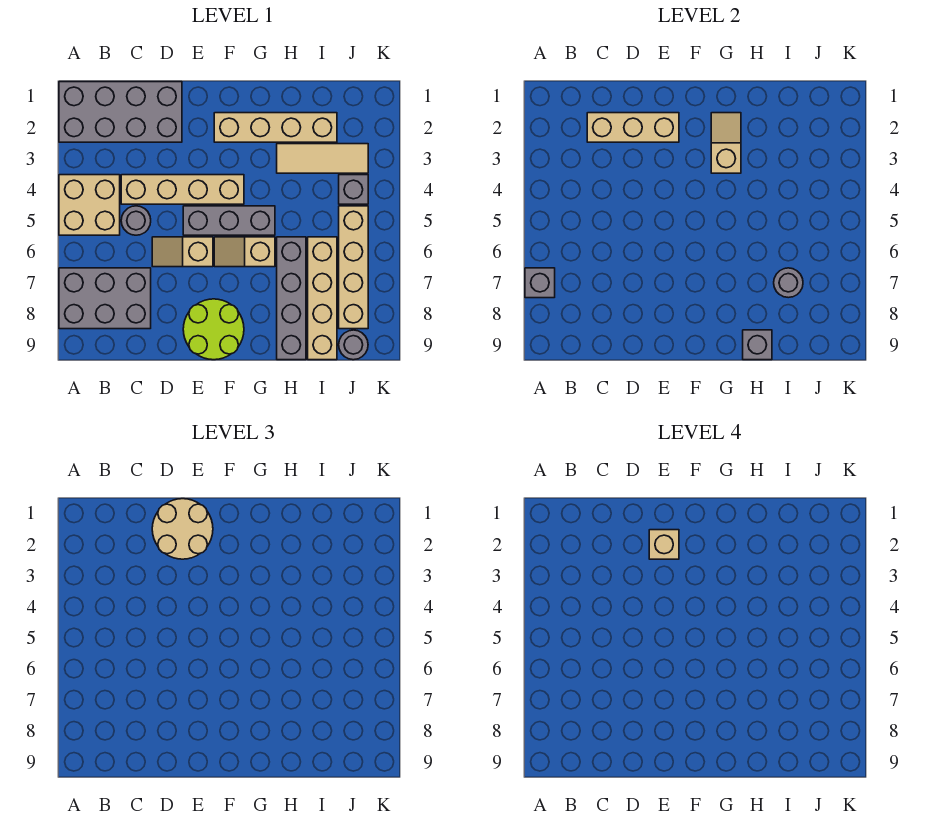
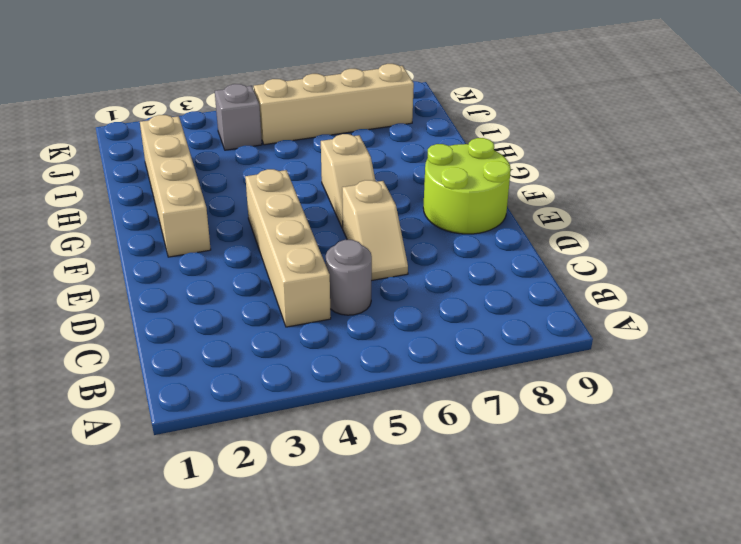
none -> grey 2x4 brick [59,82,182,142]
none -> tan 2x2 brick [59,175,120,235]
none -> grey 2x3 brick [59,268,151,329]

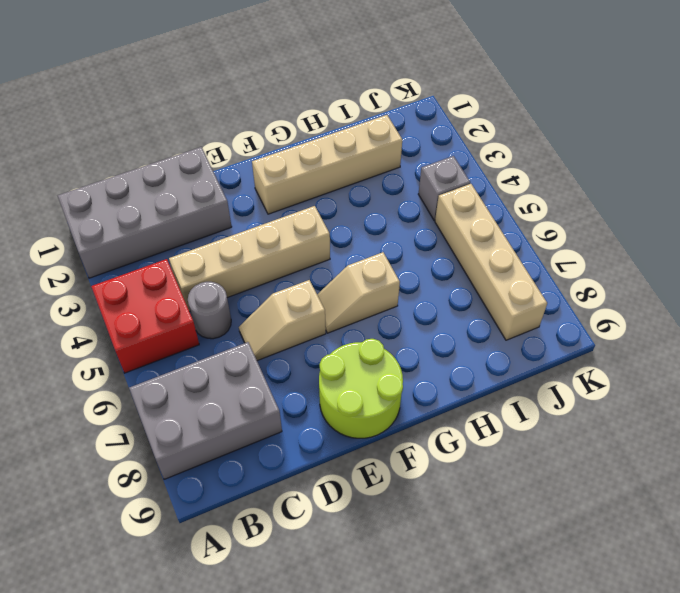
red 2x2 brick [91,259,199,373] -> tan 2x2 brick [59,175,120,235]
none -> grey 1x3 brick [183,206,275,235]
none -> tan 1x3 tile [277,144,368,173]
none -> grey 1x4 brick [277,237,306,360]

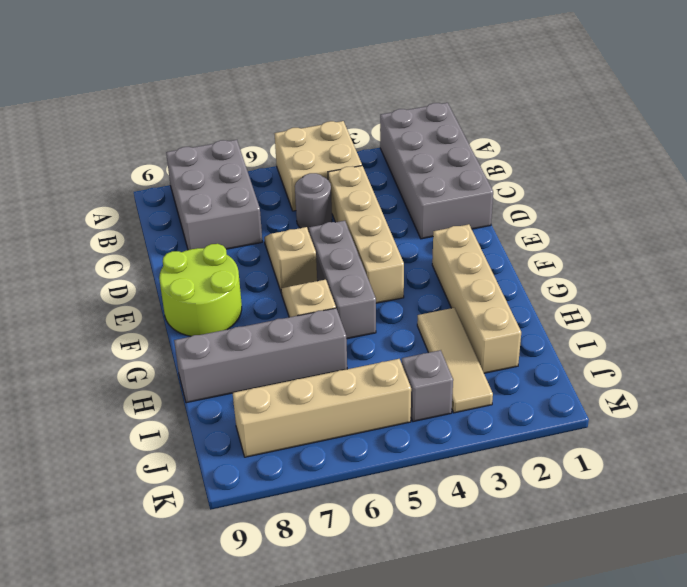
none -> tan 1x4 brick [308,237,337,360]
none -> grey 1x1 round brick [339,330,368,360]
none -> grey 1x1 brick [525,268,555,298]

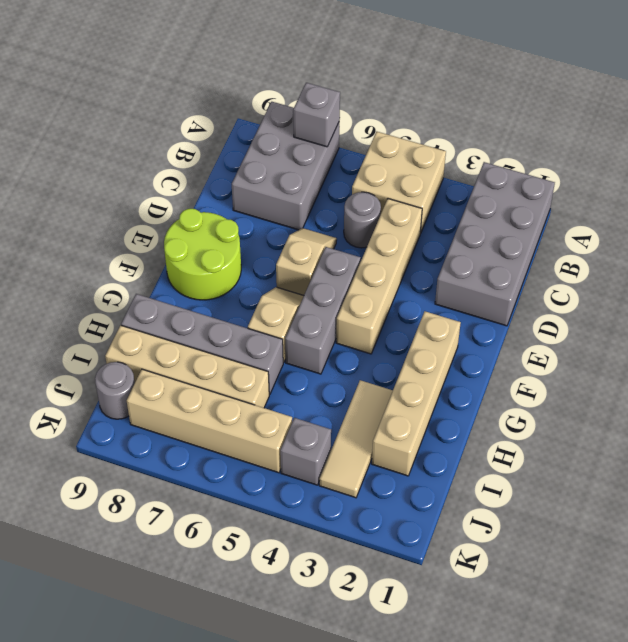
none -> tan 1x3 brick [587,113,679,142]
none -> tan 1x2 slope [711,113,741,173]
none -> grey 1x1 brick [743,330,772,360]

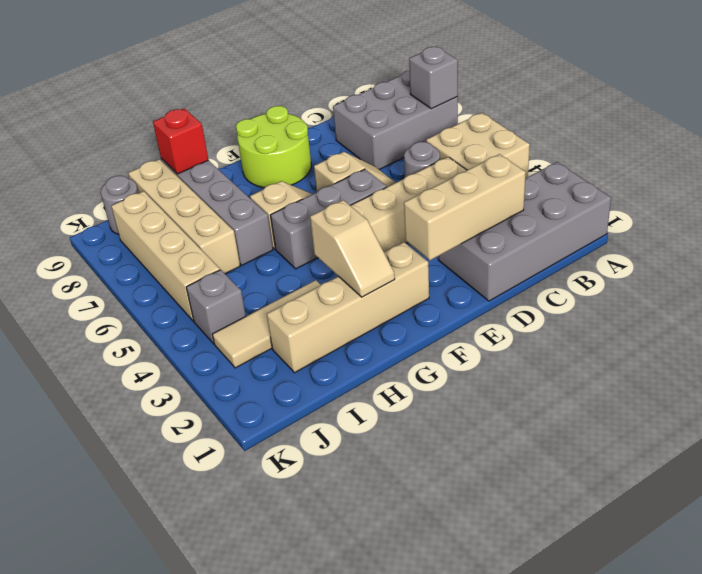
red 1x1 brick [153,108,208,174] -> grey 1x1 brick [743,330,772,360]
none -> grey 1x1 round brick [774,268,803,298]
none -> tan 2x2 round brick [152,499,213,559]
none -> tan 1x1 brick [649,530,679,559]

